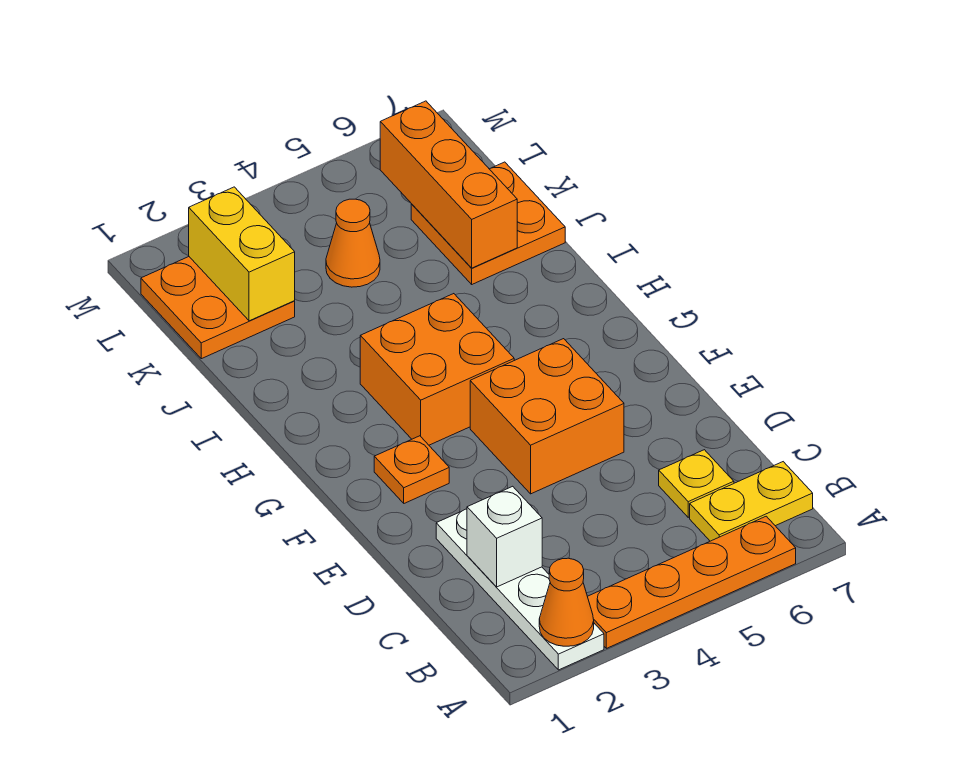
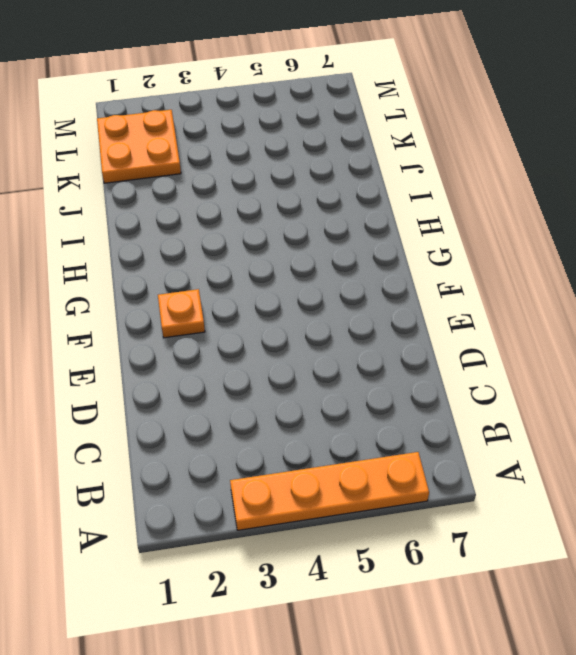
none -> white 1x4 plate [436,509,604,670]
none -> yellow 1x2 plate [690,462,813,541]
none -> yellow 1x1 plate [659,450,734,517]

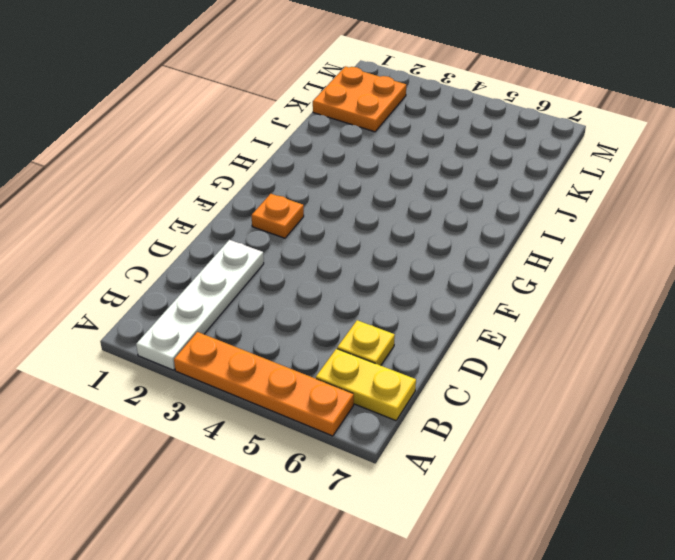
none -> orange 2x2 brick [470,339,624,494]
none -> orange 2x2 brick [360,294,514,445]
none -> orange 2x2 plate [411,162,565,284]

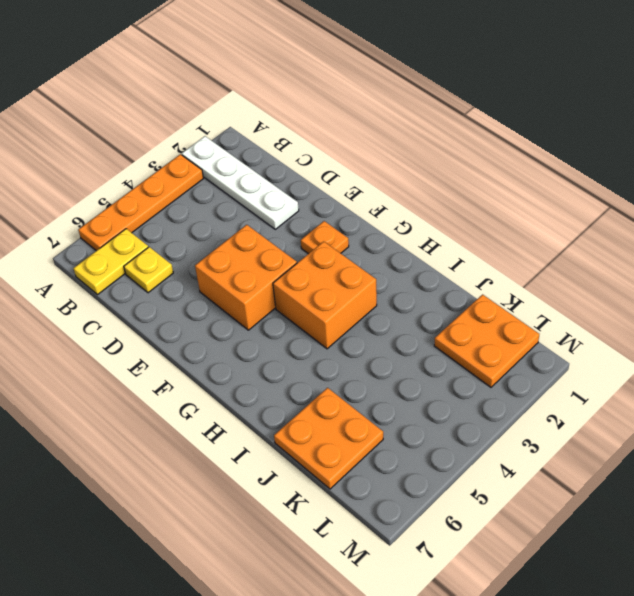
none -> orange 1x1 cone [326,199,380,287]
none -> orange 1x1 cone [539,558,594,646]
none -> white 1x1 brick [467,486,542,587]

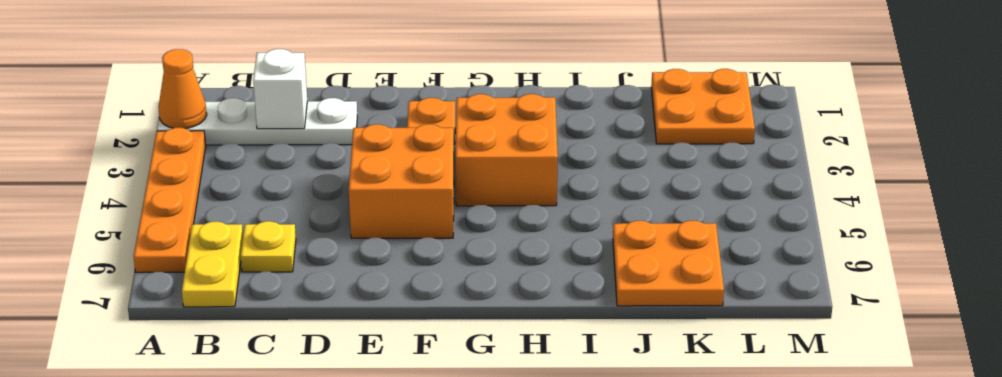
none -> orange 1x1 cone [326,199,380,287]
none -> orange 1x3 brick [380,101,517,268]
none -> yellow 1x2 brick [189,187,295,321]

